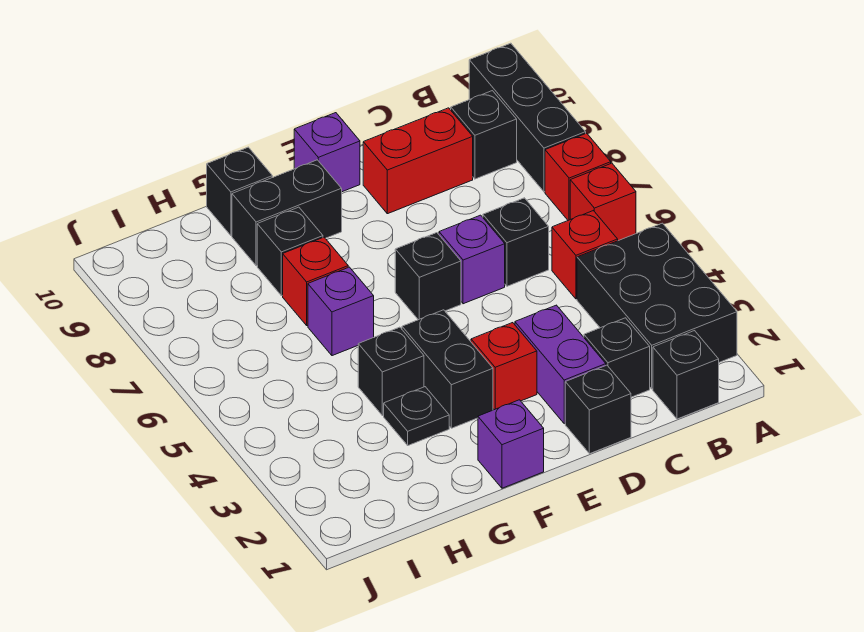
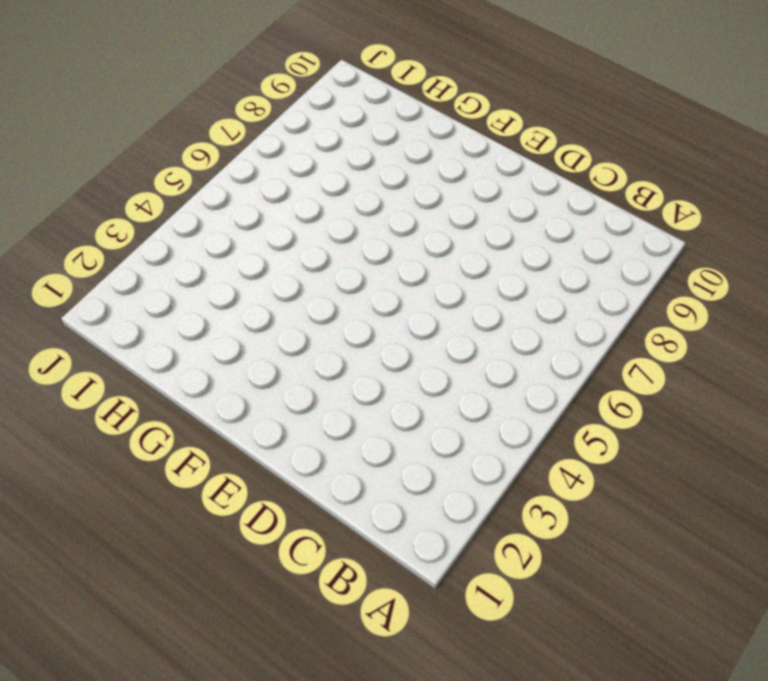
none -> black 2x3 brick [577,223,737,389]
none -> red 1x1 brick [570,163,636,241]
none -> red 1x1 brick [545,133,611,220]

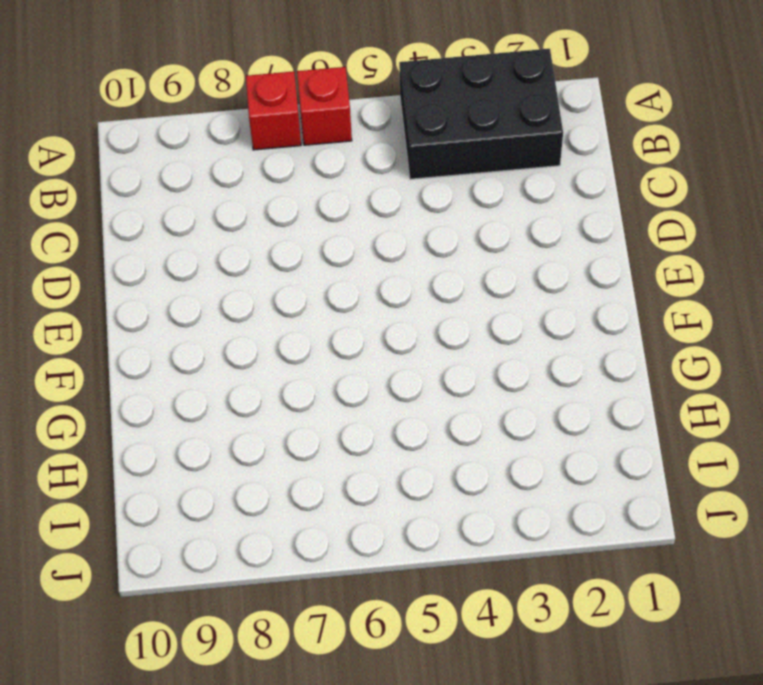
none -> black 1x3 brick [469,43,586,192]
none -> black 1x1 brick [653,331,719,419]
none -> red 1x1 brick [552,211,618,299]

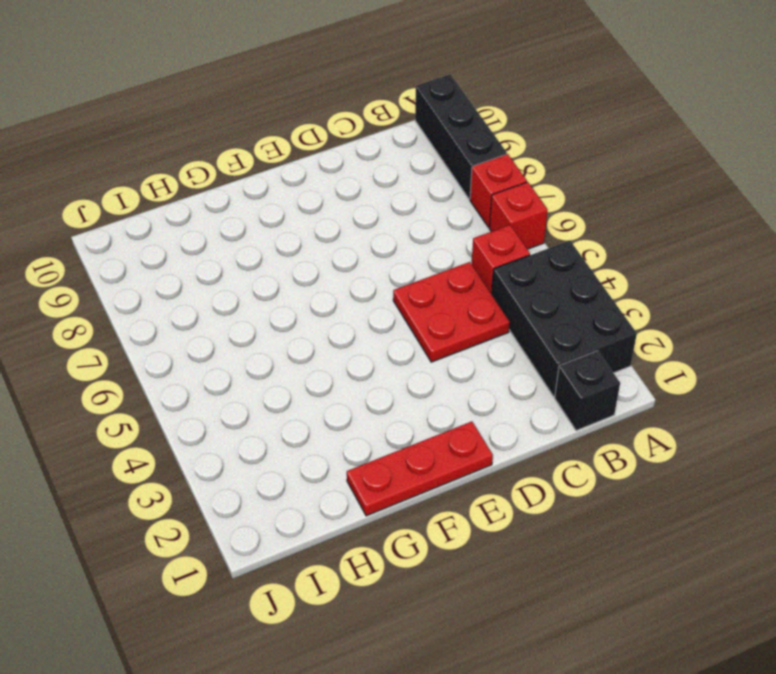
red 2x2 plate [393,262,510,362] -> none
red 1x3 plate [347,422,493,516] -> purple 1x1 brick [478,400,544,488]
none -> black 1x1 brick [451,91,517,179]
none -> black 1x1 brick [584,318,650,397]
none -> black 1x1 brick [483,198,549,286]

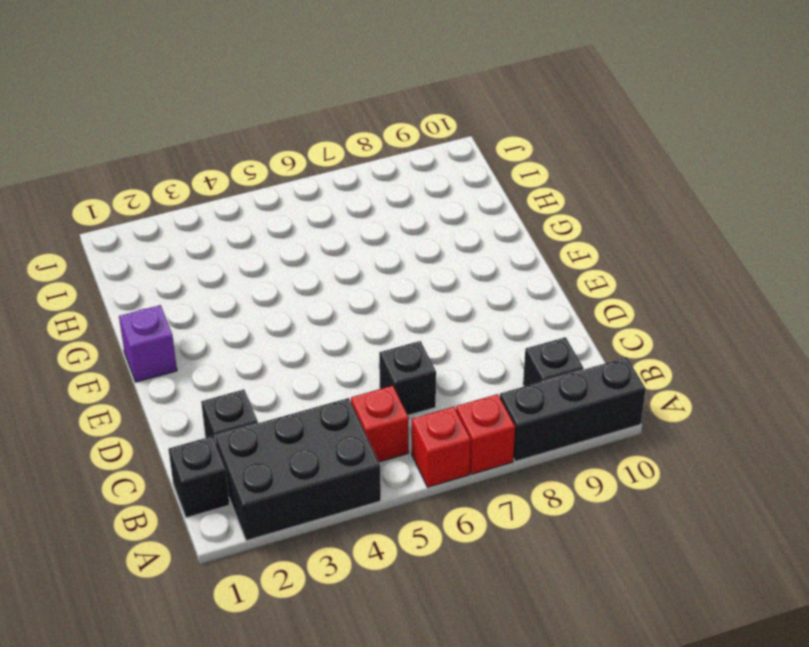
none -> red 1x2 brick [363,108,473,214]
none -> black 1x1 brick [565,365,631,454]
none -> purple 1x2 brick [515,305,606,424]

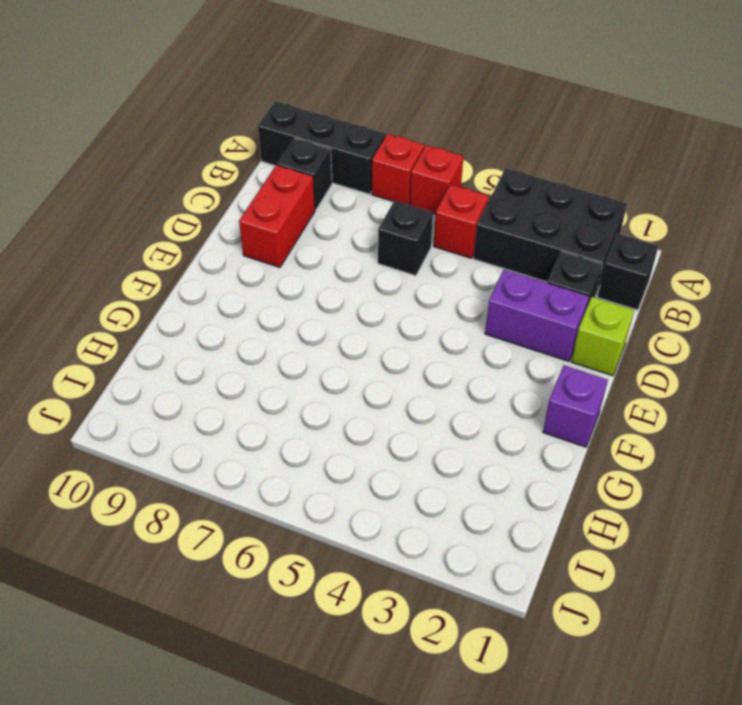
lime 1x1 brick [571,297,634,376] -> black 1x1 brick [565,365,631,454]
none -> purple 1x1 brick [439,215,505,304]
none -> red 1x1 brick [471,323,537,410]
none -> black 1x1 brick [395,233,461,320]

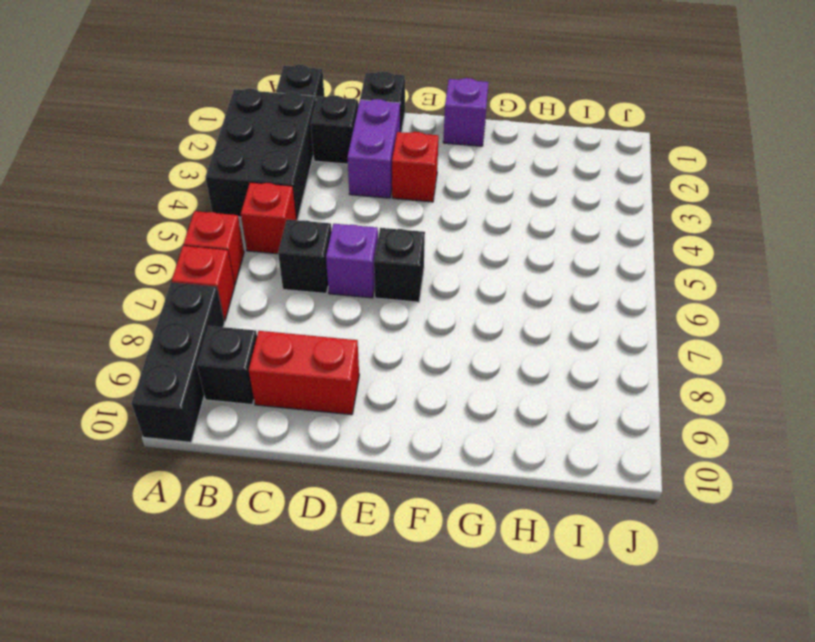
none -> purple 1x1 brick [294,113,360,192]
none -> black 1x2 brick [402,310,493,428]
none -> black 1x2 brick [232,160,342,266]

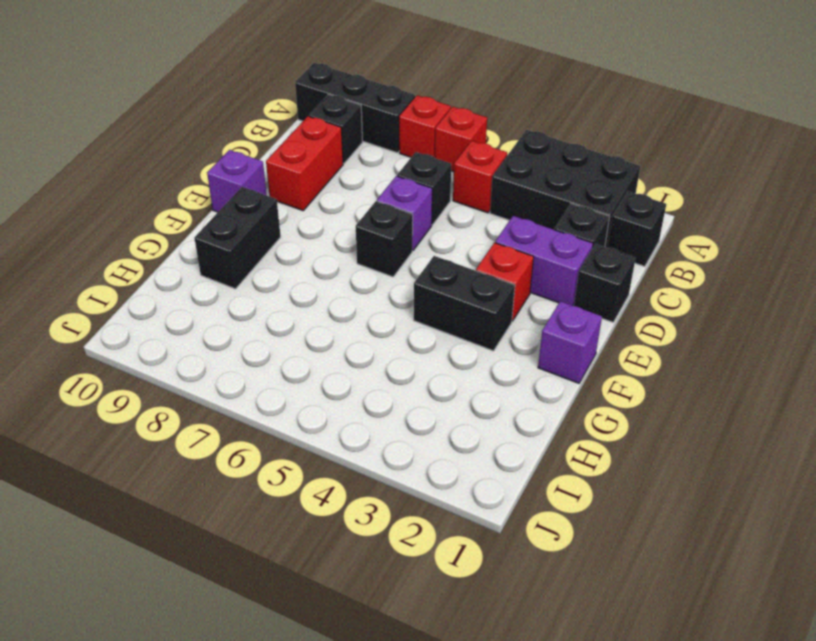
none -> black 1x1 plate [384,387,449,445]
none -> black 1x1 brick [358,327,424,416]
none -> purple 1x1 brick [308,267,374,356]

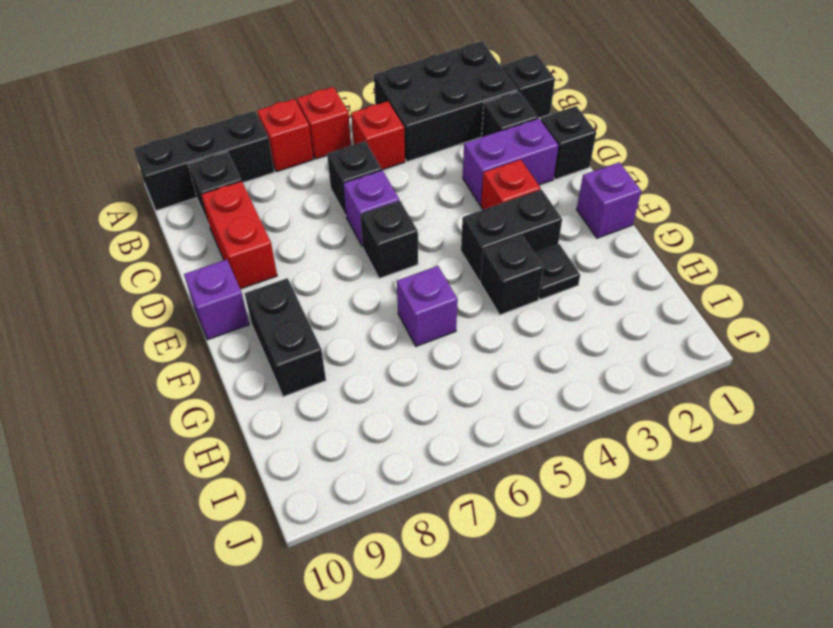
none -> red 1x1 brick [283,237,348,325]
none -> black 1x1 brick [257,207,323,296]
none -> black 1x1 brick [207,147,272,236]

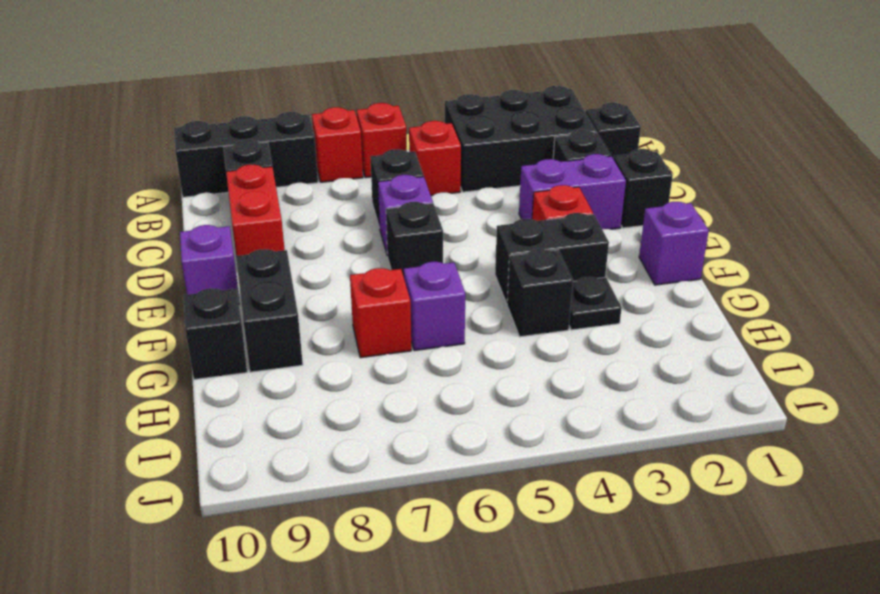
none -> black 1x1 brick [257,207,323,296]

